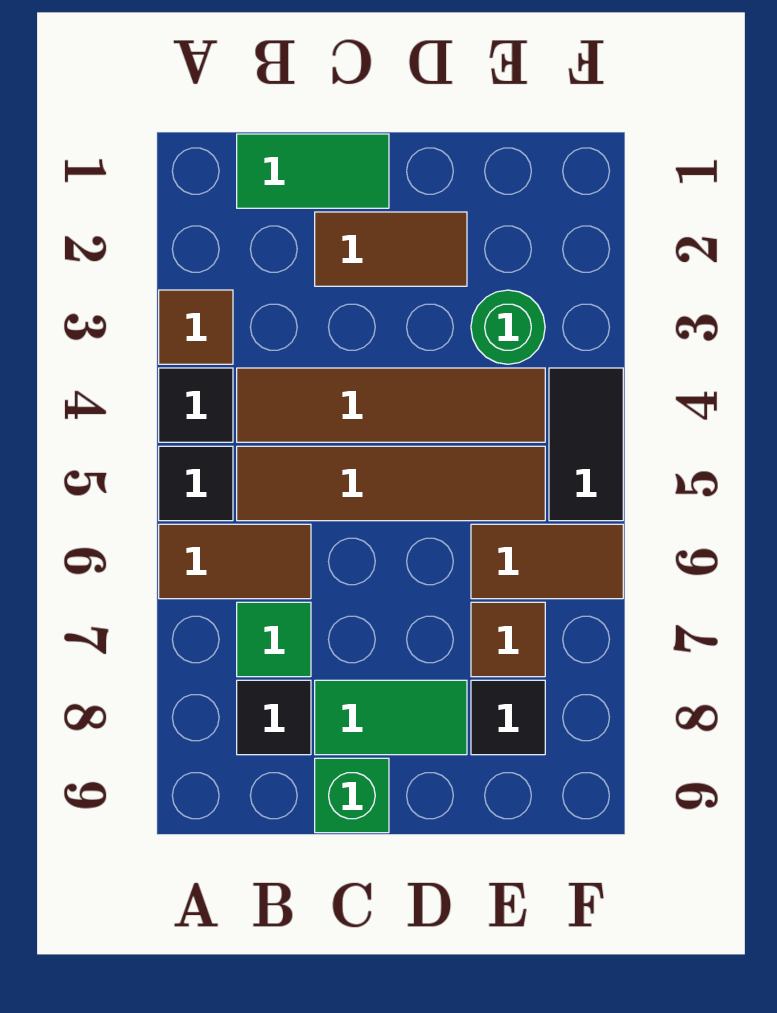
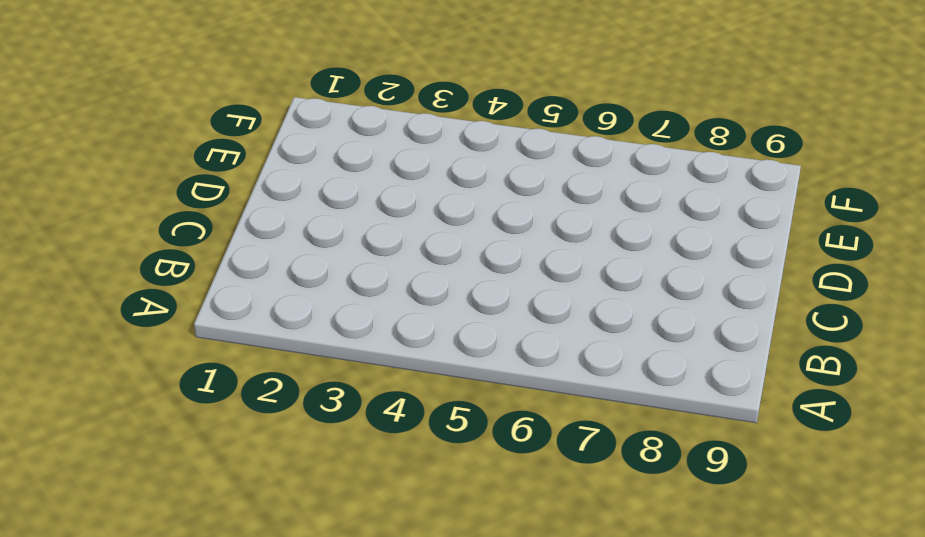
none -> brown 1x1 tile [159,290,233,364]
none -> black 1x1 tile [159,368,233,442]
none -> black 1x1 tile [159,446,233,521]

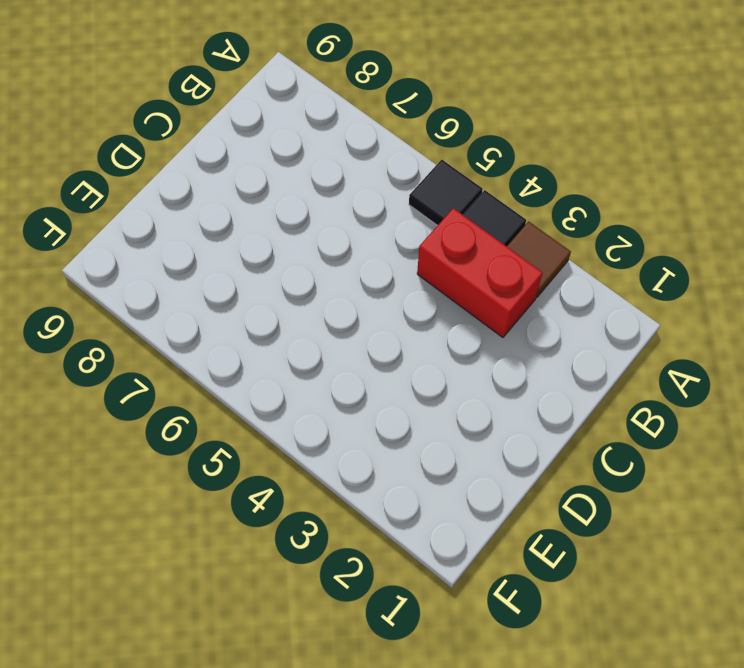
red 1x2 brick [417,208,543,338] -> brown 1x4 tile [237,368,545,442]
none -> brown 1x2 tile [159,524,311,599]
none -> green 1x2 tile [237,134,389,208]
none -> brown 1x4 tile [237,446,545,521]

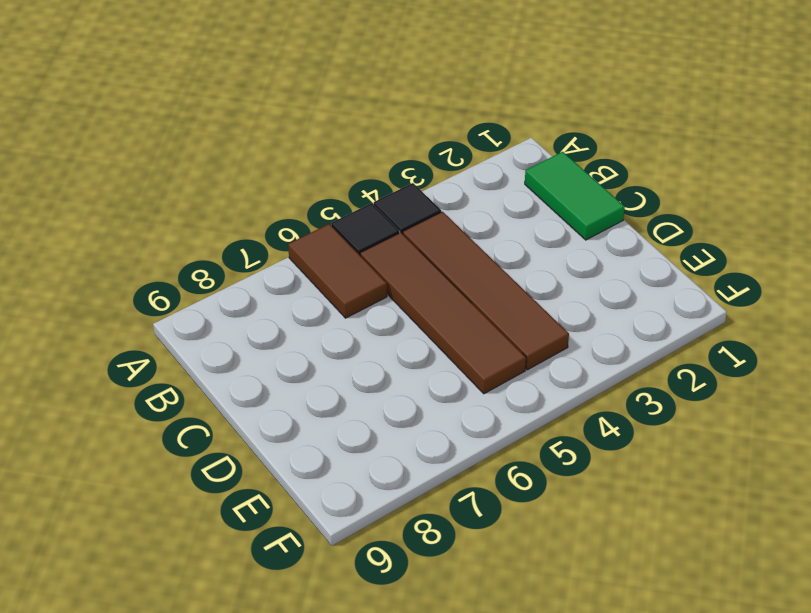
none -> brown 1x1 tile [159,290,233,364]
none -> green 1x1 tile [237,602,311,677]
none -> black 1x1 tile [237,680,311,755]

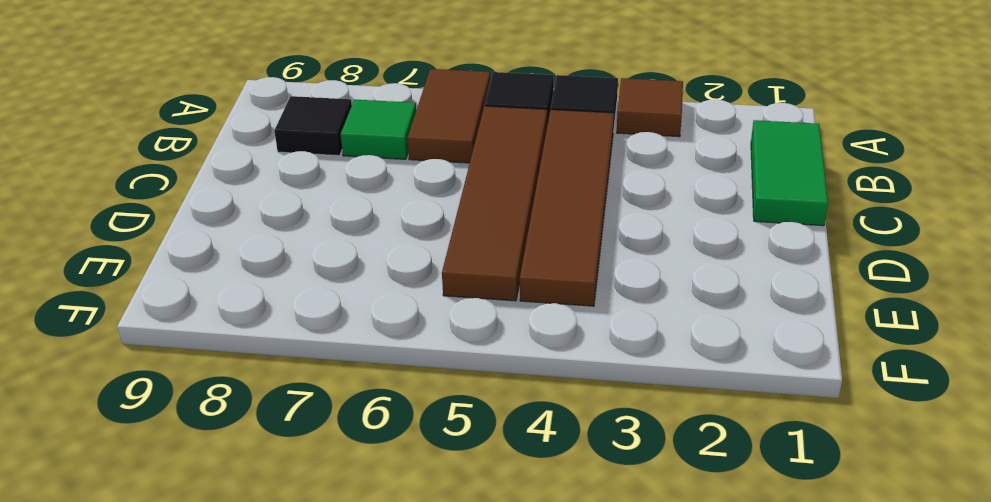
none -> brown 1x2 tile [315,212,467,286]
none -> green 1x2 tile [315,680,467,755]
none -> green 1x1 brick [315,758,389,833]

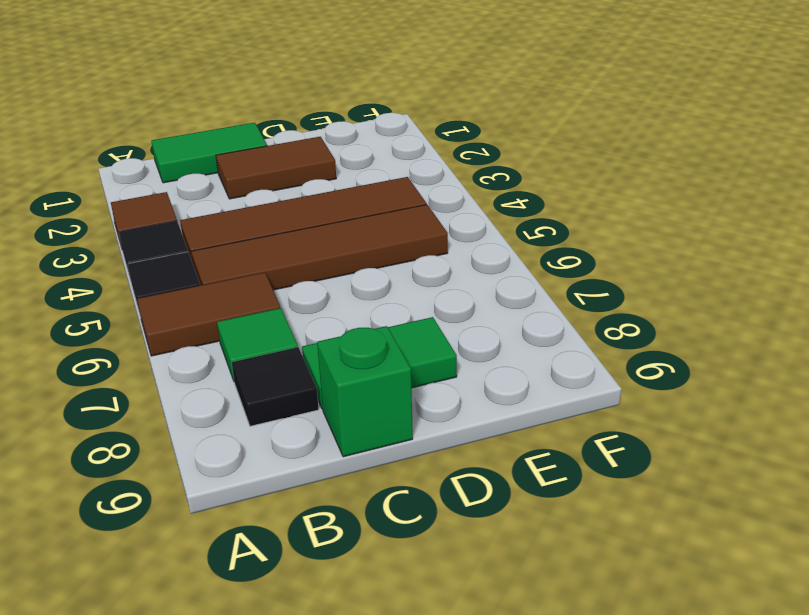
none -> green 1x1 round brick [471,290,545,364]
none -> brown 1x2 tile [471,524,623,599]
none -> brown 1x1 tile [471,602,545,677]

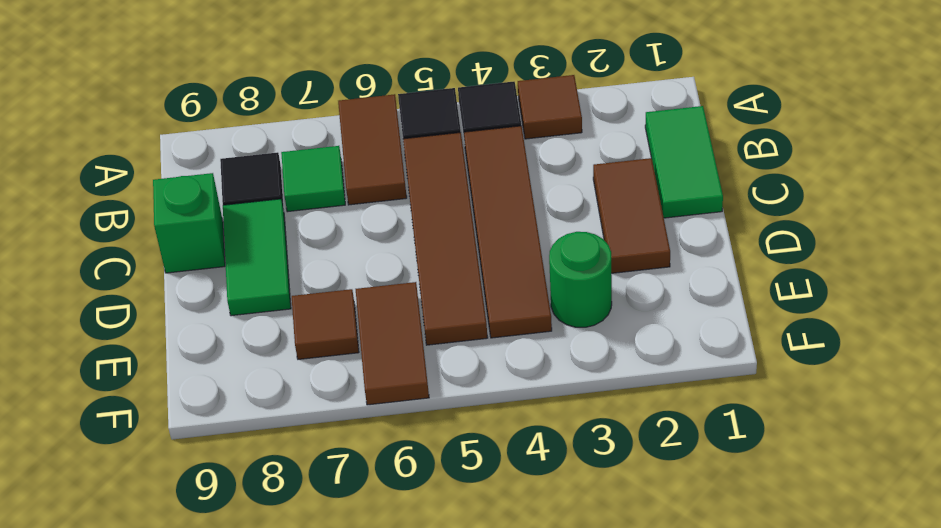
none -> black 1x1 tile [471,680,545,755]
none -> black 1x2 tile [549,368,623,521]

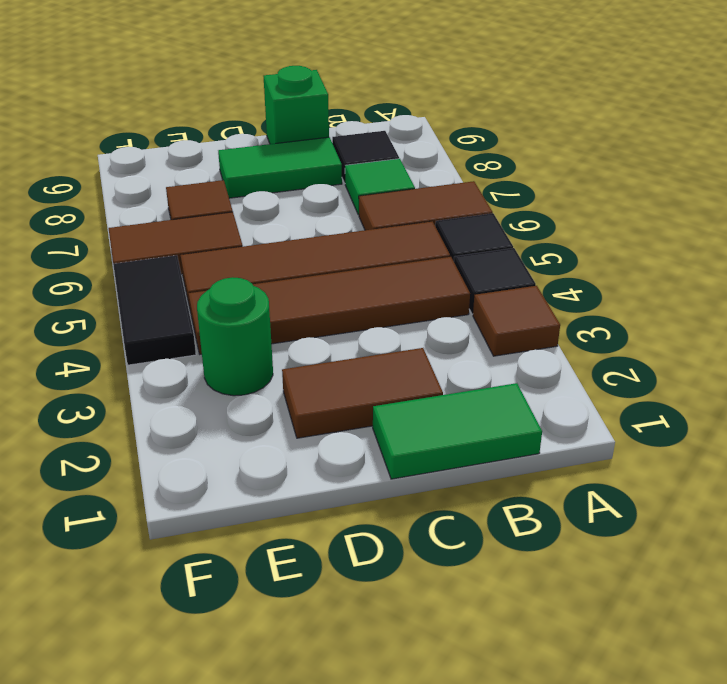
none -> black 1x1 tile [471,680,545,755]

